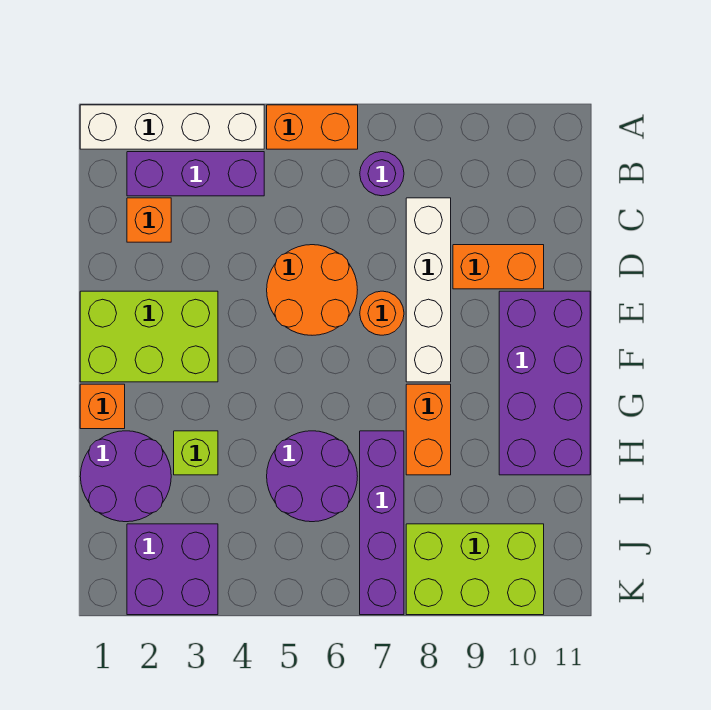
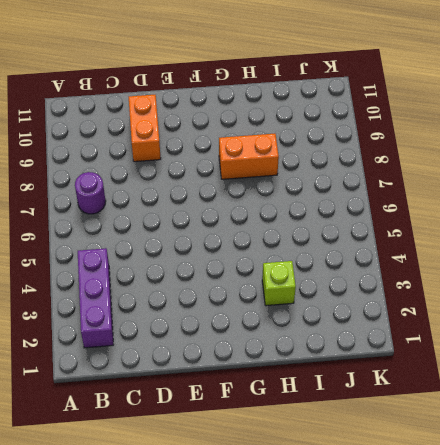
none -> white 1x4 brick [80,105,264,149]
none -> orange 1x2 brick [267,105,358,149]
none -> orange 1x1 brick [127,198,171,242]

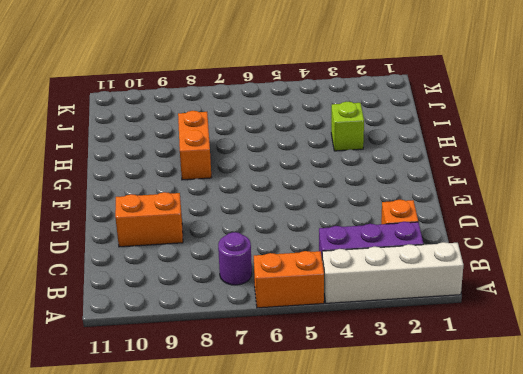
none -> white 1x4 brick [406,198,451,382]
none -> orange 2x2 round brick [267,245,357,335]
none -> lime 2x3 brick [80,291,218,382]

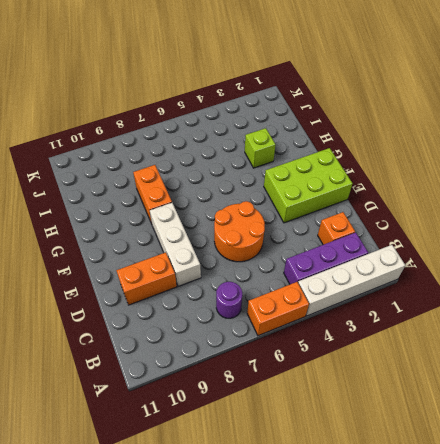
white 1x3 brick [150,203,201,286] -> white 1x4 brick [406,198,451,382]
none -> orange 1x1 round brick [360,291,404,335]
none -> purple 2x4 brick [499,291,590,475]
none -> orange 1x1 brick [80,384,125,429]

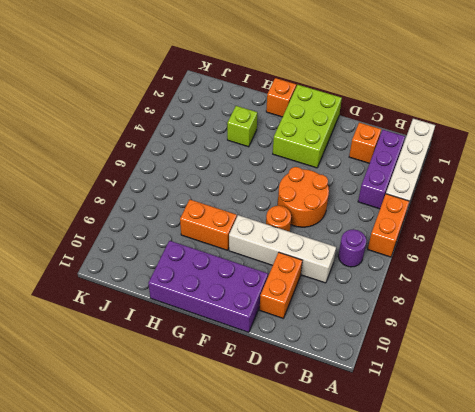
none -> purple 2x2 round brick [80,431,171,522]
none -> purple 2x2 round brick [267,431,358,522]
none -> purple 1x4 brick [360,431,404,615]

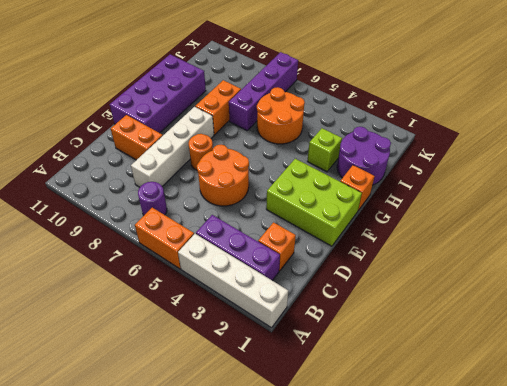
orange 2x2 round brick [257,87,305,144] -> purple 2x2 round brick [267,431,358,522]
none -> purple 2x2 brick [127,524,218,615]
none -> lime 2x3 brick [406,524,544,615]

